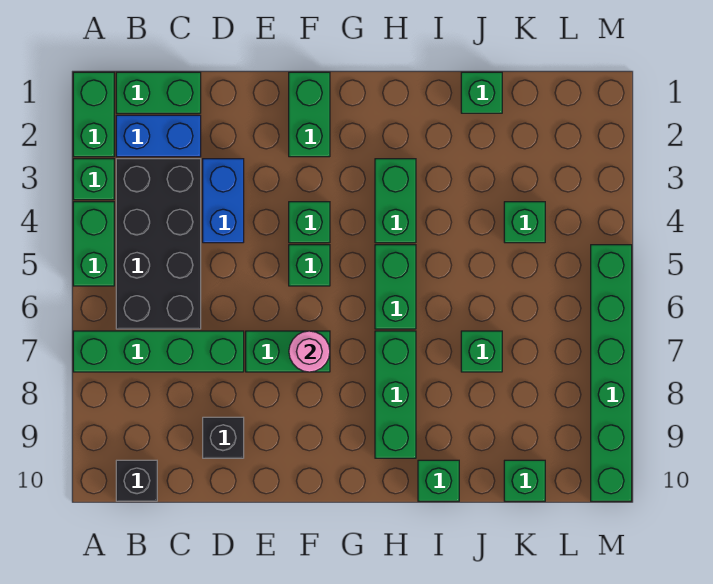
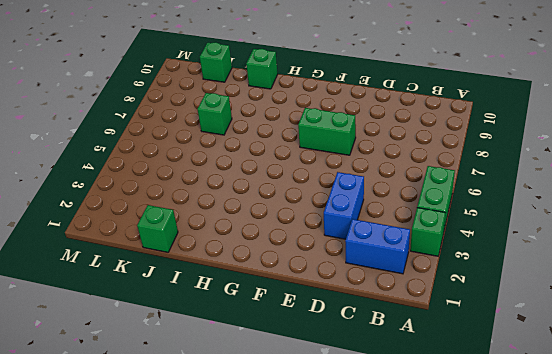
none -> green 1x2 brick [73,72,114,157]
none -> green 1x4 brick [73,331,244,372]
none -> green 1x2 brick [116,72,201,113]

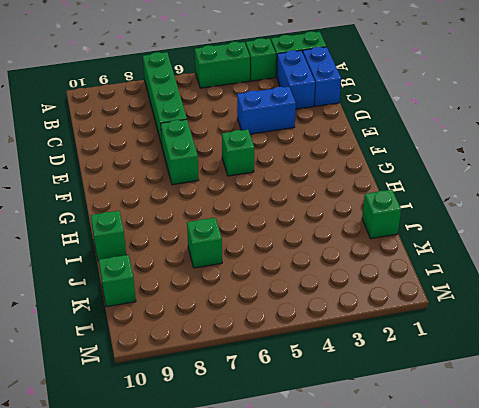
blue 1x2 brick [303,47,341,106] -> green 1x2 brick [116,72,201,113]
none -> black 2x4 brick [116,159,201,329]
none -> black 1x1 brick [116,460,157,501]
none -> black 1x1 brick [203,417,244,458]

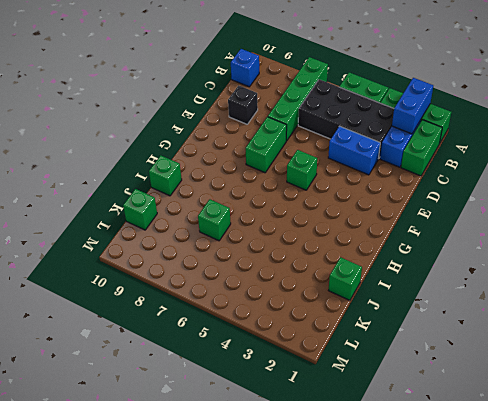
blue 1x2 brick [392,78,433,134] -> none
blue 1x1 brick [231,49,259,87] -> black 1x1 brick [116,460,157,501]
none -> green 1x2 brick [289,72,330,157]
none -> green 1x1 brick [289,202,330,243]
none -> green 1x2 brick [375,159,416,243]

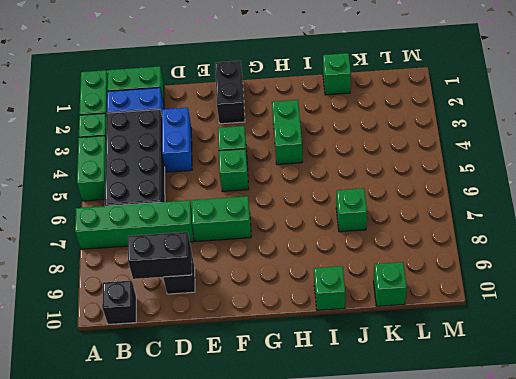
black 1x2 brick [128,232,192,279] -> none
black 1x2 brick [215,61,245,124] -> green 1x2 brick [289,72,330,157]
none -> green 1x2 brick [375,245,416,329]
none -> green 1x3 brick [375,331,416,458]
none -> green 1x1 brick [504,202,545,243]

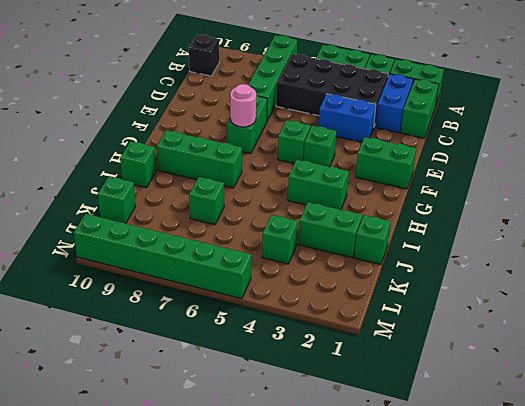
green 1x2 brick [298,202,362,258] -> green 1x2 brick moved to [375,245,416,329]
none -> black 1x1 brick [203,417,244,458]

